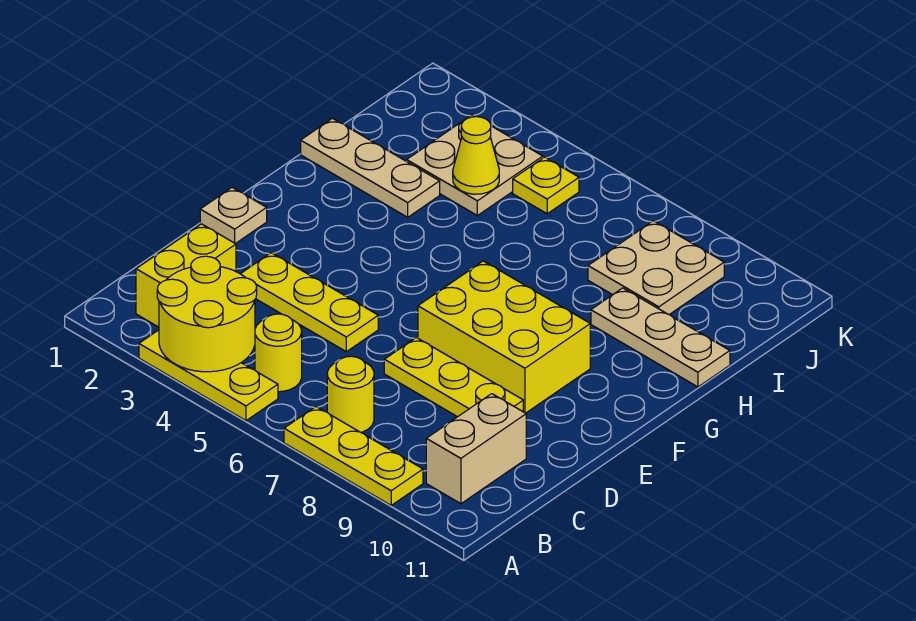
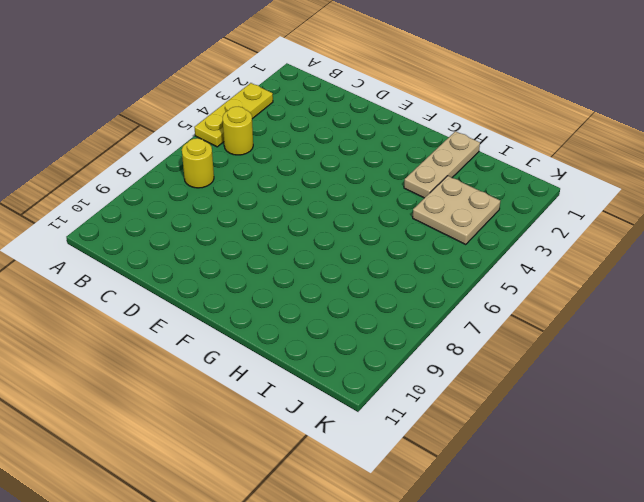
none -> yellow 1x3 plate [284,407,423,505]
none -> yellow 1x2 brick [136,224,236,327]
none -> tan 1x2 brick [426,394,526,504]

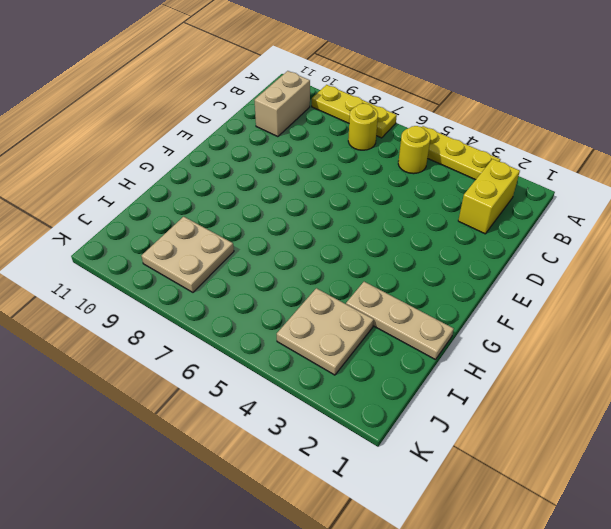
none -> yellow 1x3 plate [241,253,378,352]
none -> yellow 1x3 plate [384,338,523,417]
none -> tan 1x1 plate [200,187,267,244]

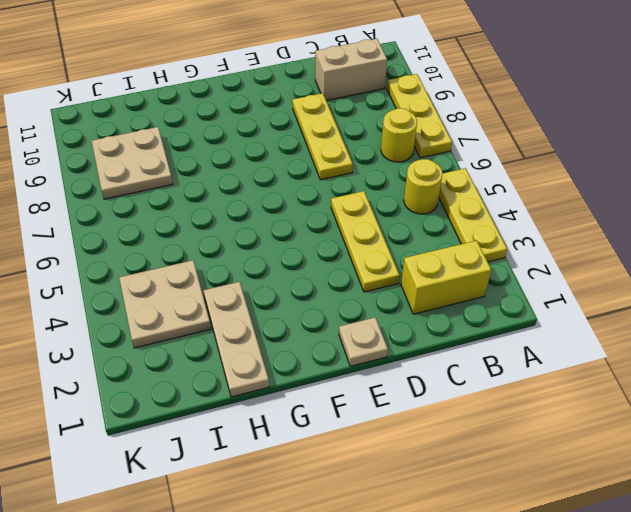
none -> yellow 2x3 brick [418,261,590,413]
none -> tan 1x3 plate [591,288,730,387]
none -> yellow 1x1 plate [513,157,579,214]

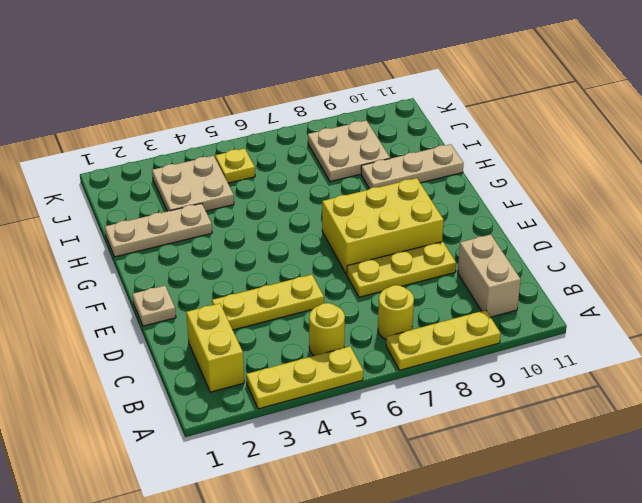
none -> yellow 2x2 round brick [157,256,257,372]
none -> yellow 1x1 cone [453,117,499,194]

